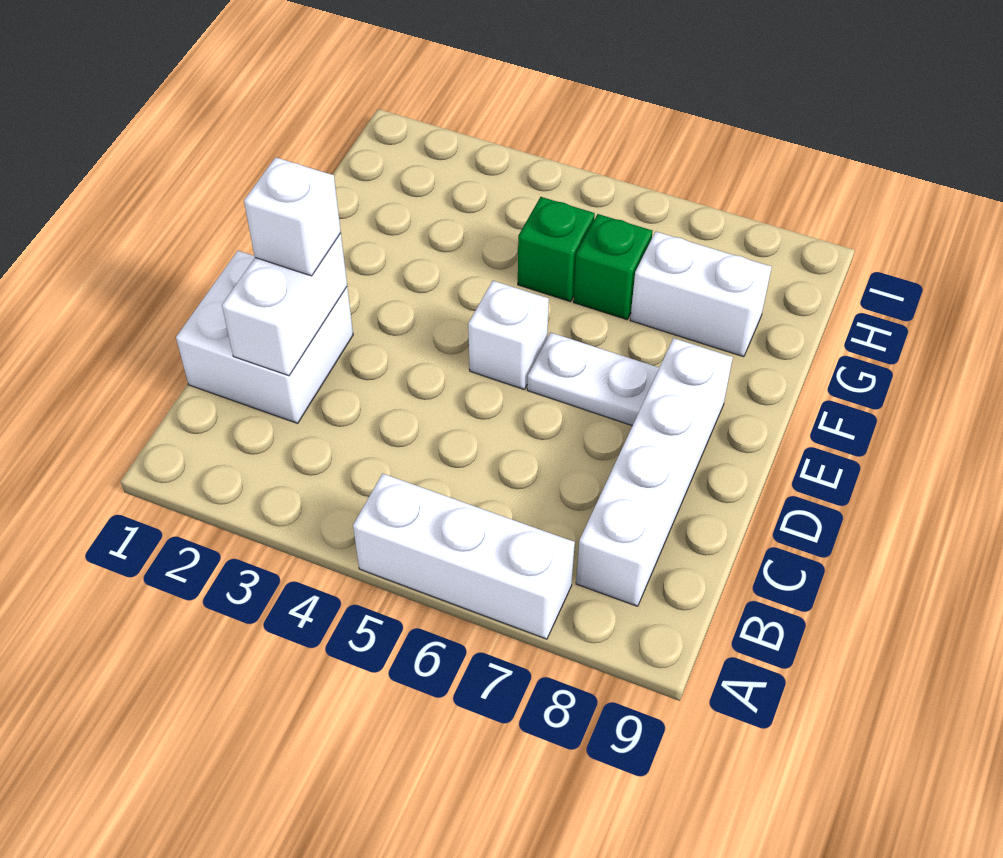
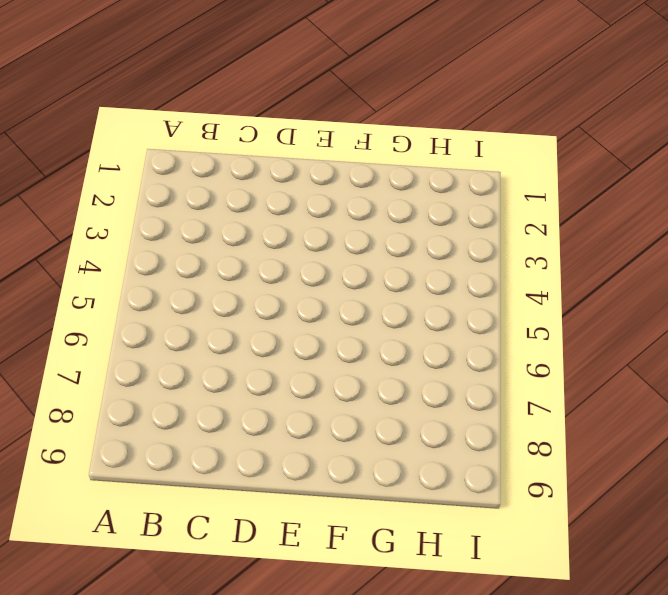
none -> white 1x3 brick [353,474,575,639]
none -> white 1x4 brick [576,338,733,606]

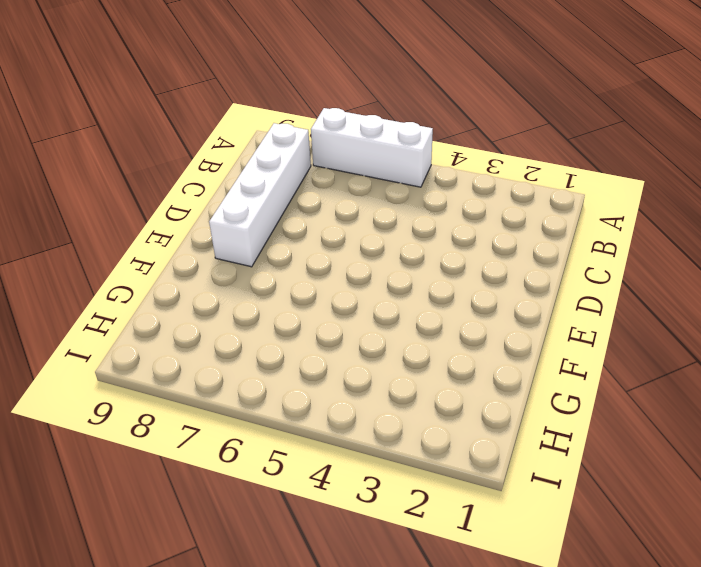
none -> white 2x2 brick [176,251,353,423]
none -> white 1x1 brick [468,281,549,389]

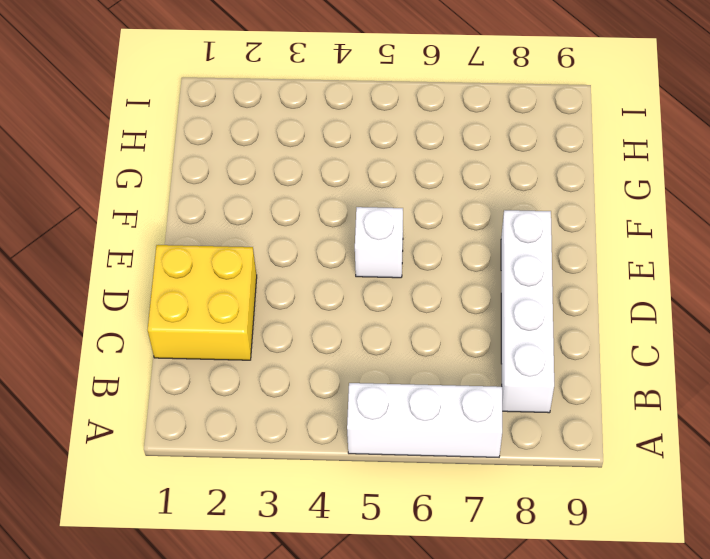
yellow 2x2 brick [148,245,257,360] -> white 2x2 brick [176,251,353,423]
none -> white 1x2 plate [527,333,659,426]
none -> green 1x1 brick [518,197,595,302]

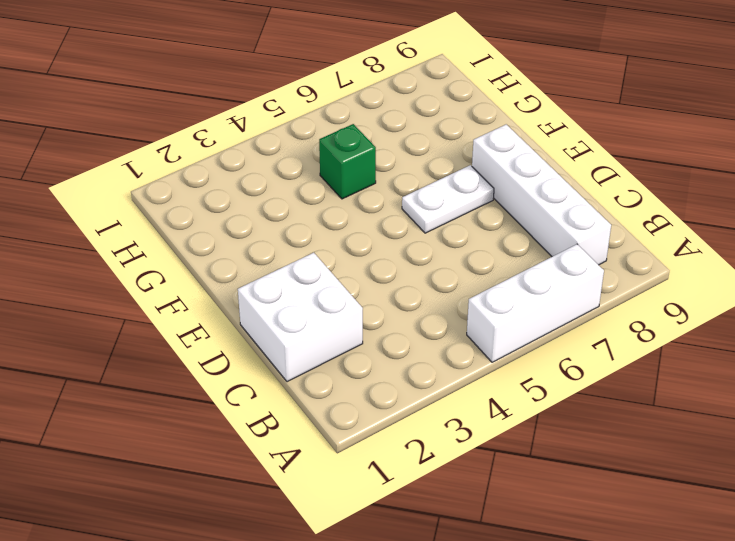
none -> white 1x1 brick [468,281,549,389]
none -> green 1x1 brick [573,214,653,320]

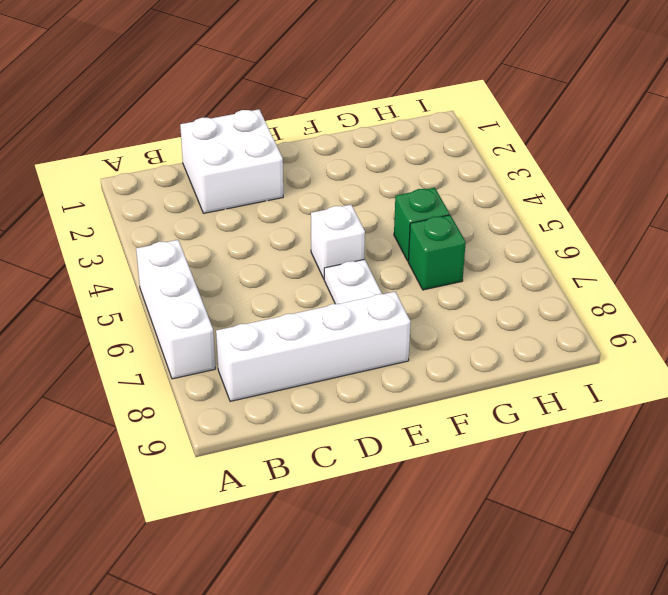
none -> white 1x2 brick [630,232,772,357]
none -> white 1x2 brick [222,233,347,376]

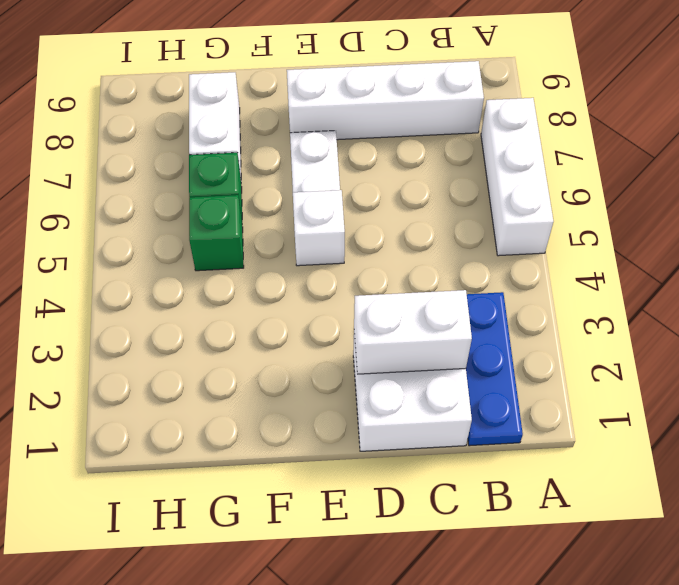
blue 1x3 plate [466,292,523,446] -> none
none -> white 1x1 brick [244,157,341,276]

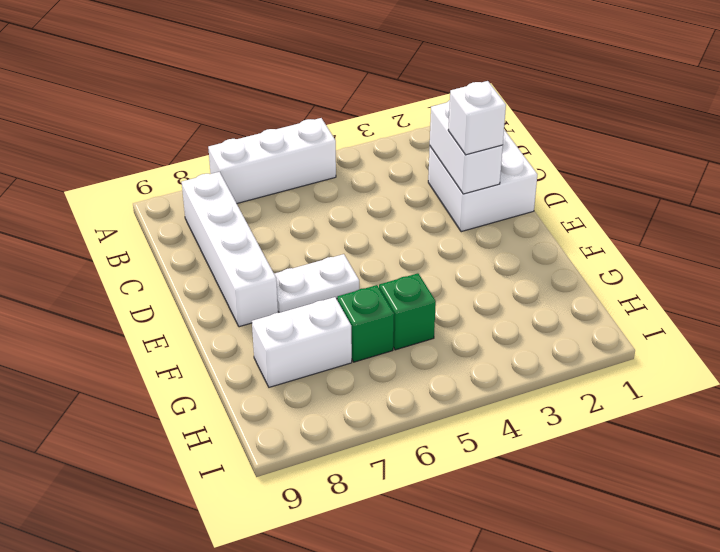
none -> white 1x1 brick [468,281,549,389]

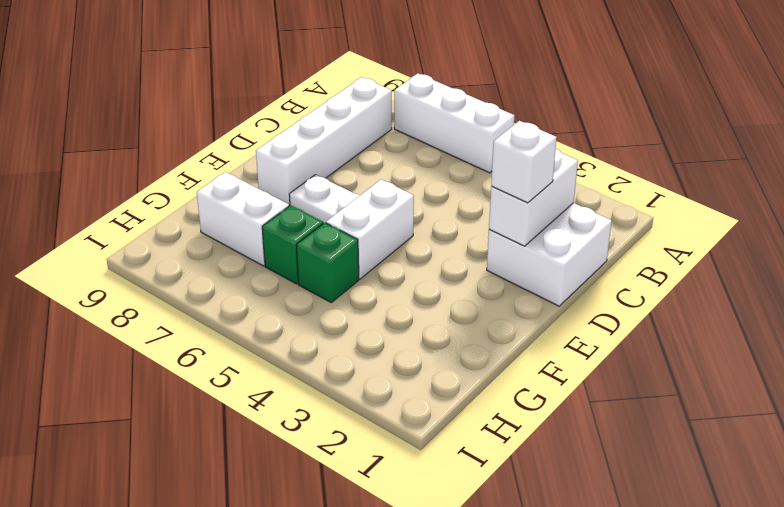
white 1x2 brick [326,180,414,279] -> white 1x1 brick [468,281,549,389]

